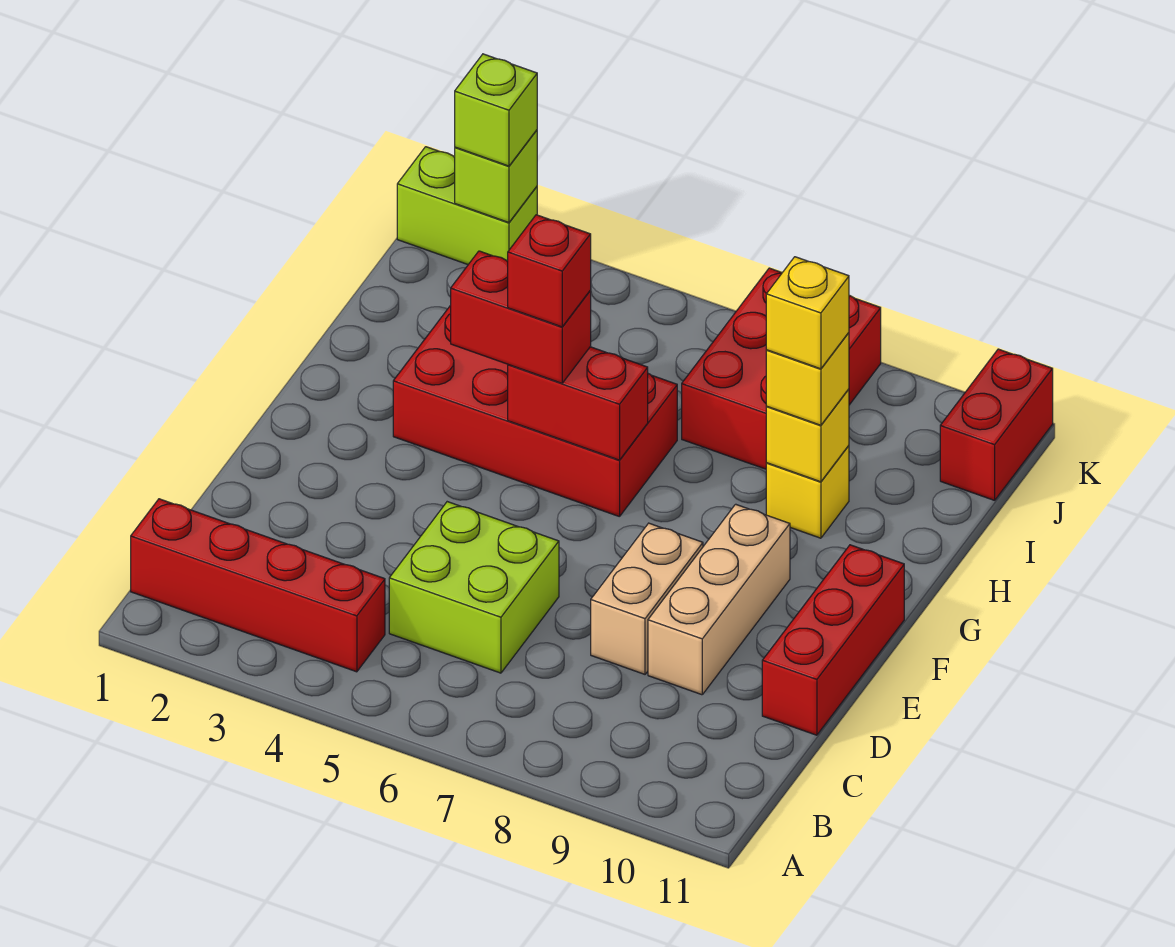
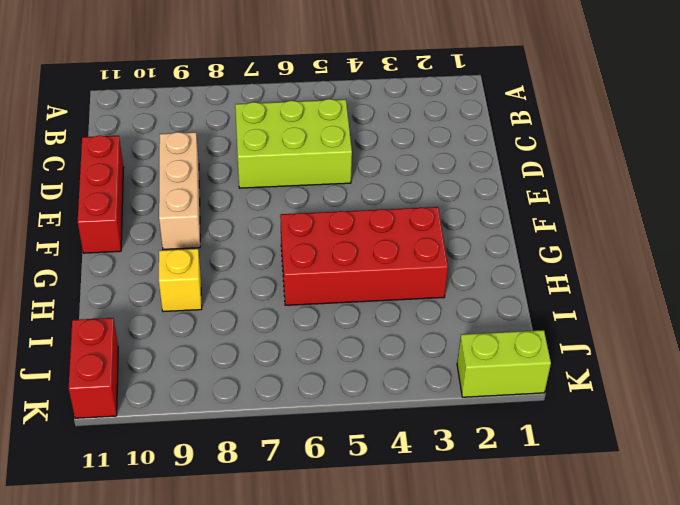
lime 2x3 brick [235,99,352,188] -> lime 2x2 brick [389,502,559,673]
none -> red 1x4 brick [131,499,385,672]
none -> tan 1x2 brick [591,523,703,674]
none -> red 2x3 brick [682,268,881,469]

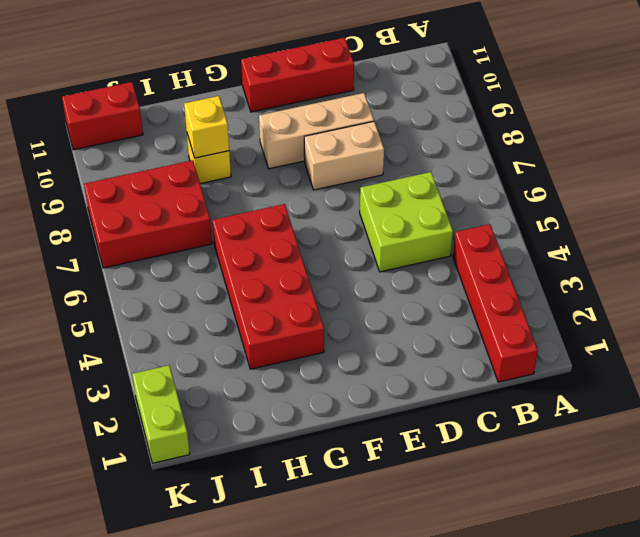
none -> red 1x2 brick [508,347,648,460]
none -> lime 1x1 brick [455,130,537,223]
none -> red 1x2 brick [451,251,591,383]

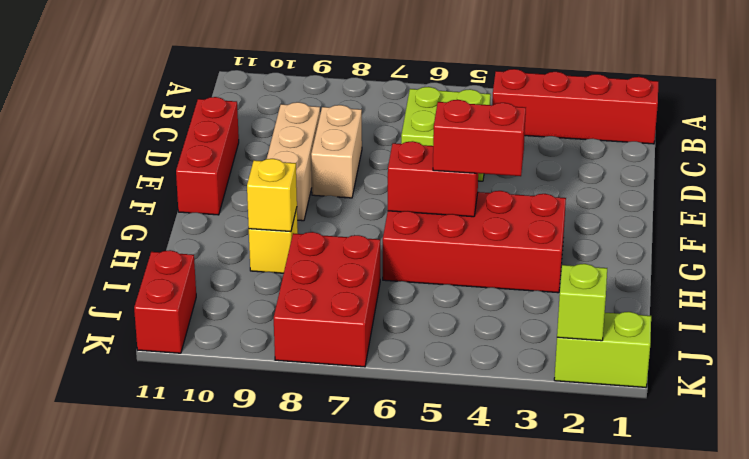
none -> yellow 1x1 brick [766,333,849,425]
none -> lime 1x1 brick [455,54,537,166]
none -> red 1x1 brick [508,215,591,327]

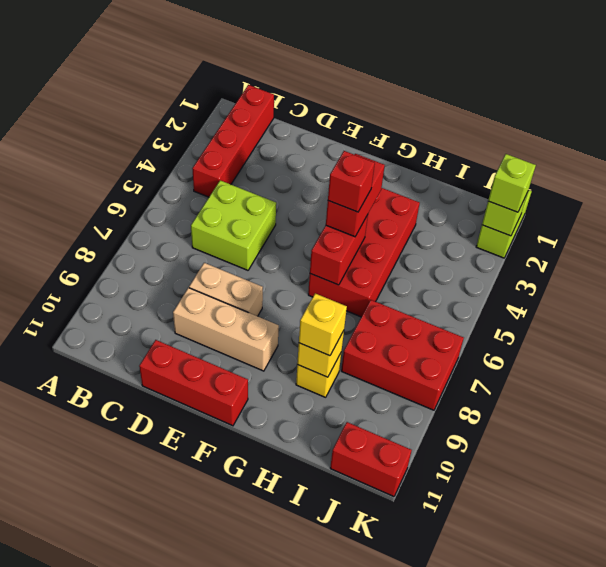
none -> yellow 1x1 brick [766,257,849,369]

